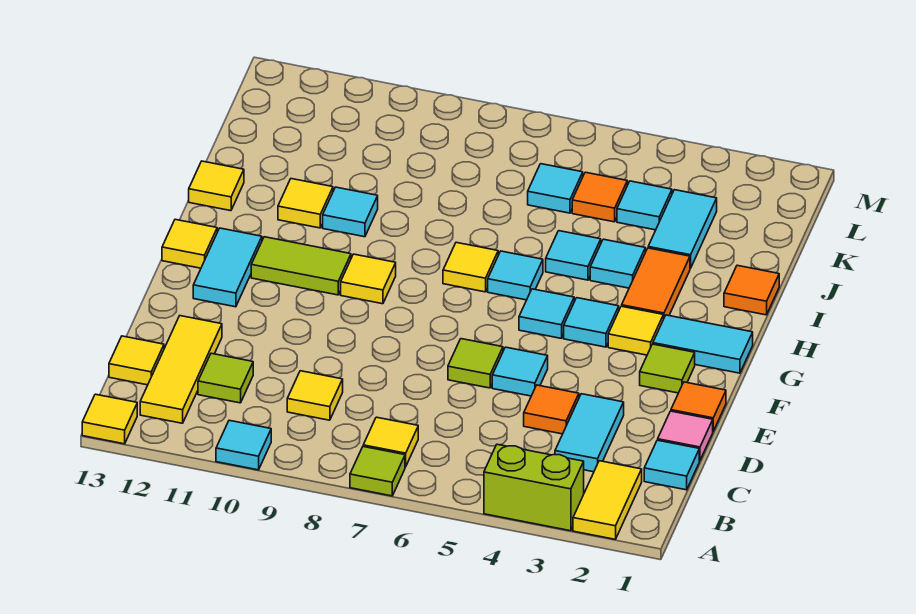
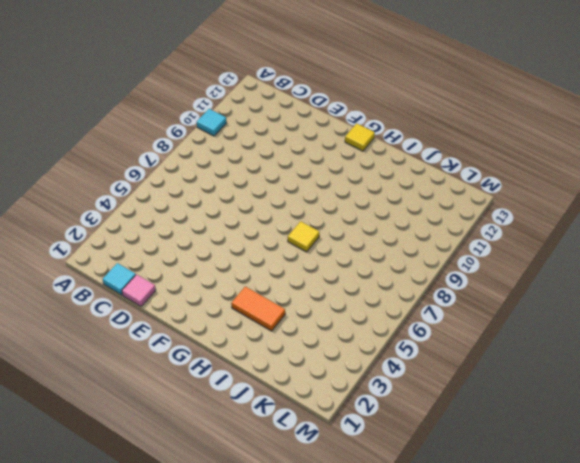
none -> yellow 1x2 tile [573,461,642,539]
none -> lime 1x2 brick [484,444,584,531]
none -> lime 1x1 tile [350,447,405,496]
none -> yellow 1x1 tile [82,394,137,444]

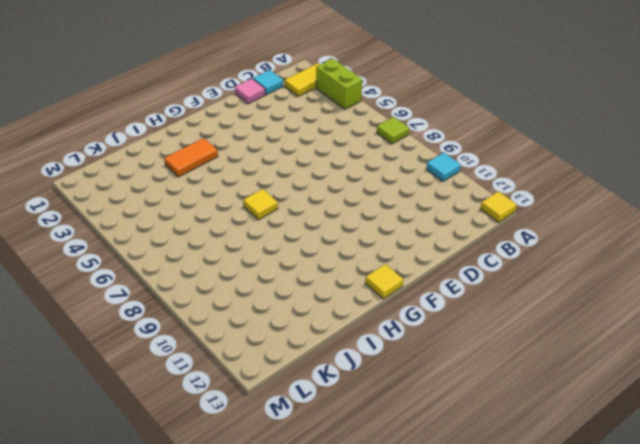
none -> yellow 1x1 tile [363,417,418,467]
none -> yellow 1x3 tile [140,316,222,423]
none -> cyan 1x2 tile [555,394,624,472]
none -> yellow 1x1 tile [287,371,343,420]

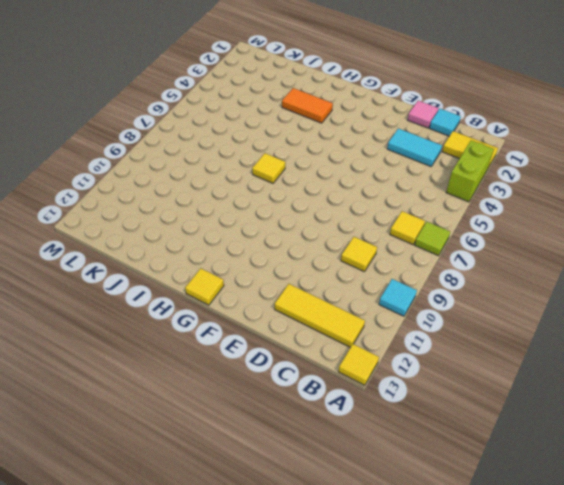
none -> lime 1x1 tile [198,353,253,403]
none -> yellow 1x1 tile [109,336,164,385]
none -> orange 1x1 tile [524,385,579,434]
none -> orange 1x1 tile [671,382,726,431]

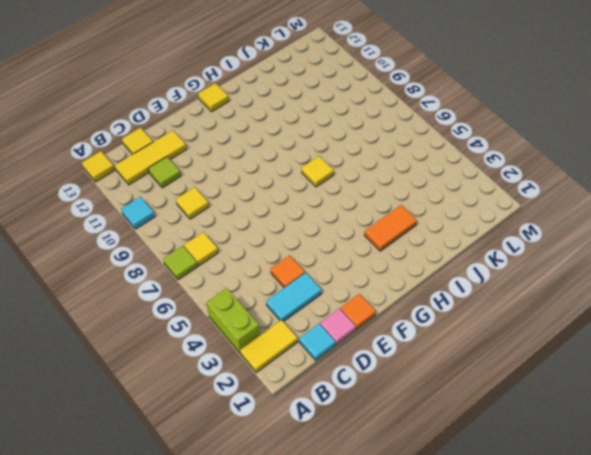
none -> cyan 1x1 tile [492,347,548,396]
none -> lime 1x1 tile [448,339,503,388]
none -> lime 1x1 tile [640,344,695,393]
none -> cyan 1x2 tile [193,228,262,307]

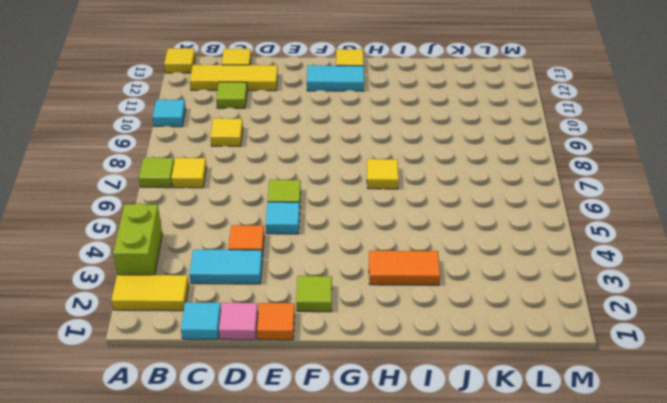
none -> cyan 1x2 tile [653,315,753,373]
none -> yellow 1x1 tile [608,306,663,355]
none -> cyan 1x1 tile [564,298,619,347]
none -> cyan 1x1 tile [519,289,574,338]

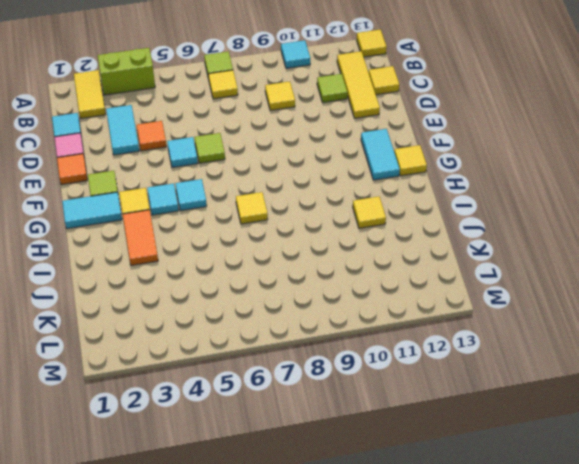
none -> yellow 1x1 tile [341,254,396,304]
none -> lime 1x2 tile [251,237,351,295]
none -> cyan 1x1 tile [488,251,543,300]
none -> orange 1x1 tile [724,265,779,315]

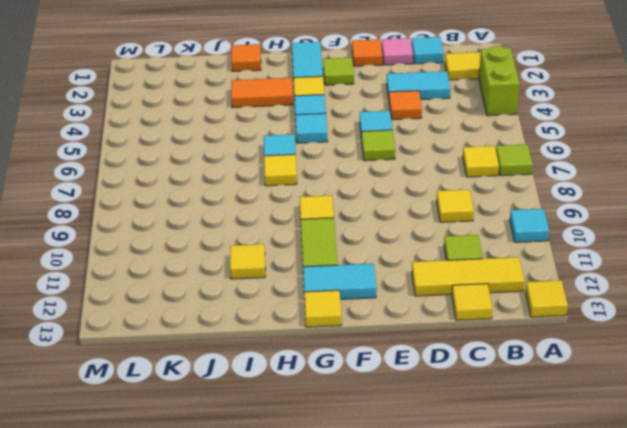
none -> cyan 1x1 tile [590,239,645,288]
none -> cyan 1x1 tile [546,231,601,280]
none -> cyan 1x1 tile [323,187,378,237]
none -> yellow 1x1 tile [189,161,244,211]

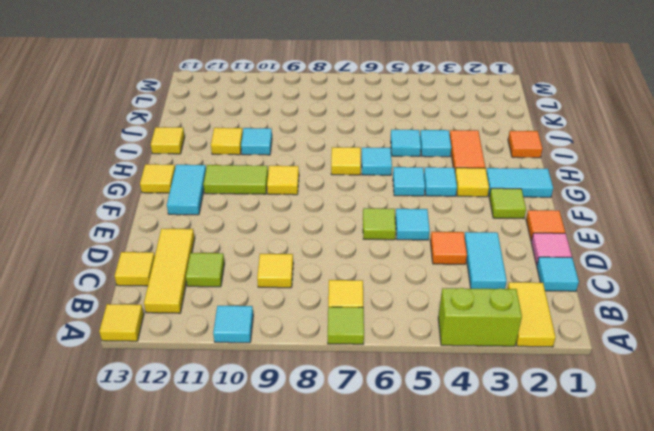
none -> cyan 1x2 tile [648,190,717,268]
none -> cyan 1x1 tile [617,181,672,230]
none -> orange 1x1 tile [572,172,627,222]
none -> cyan 1x1 tile [528,164,583,213]

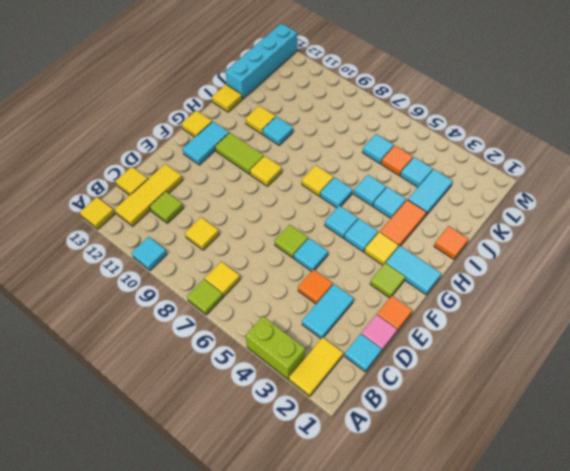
cyan 1x4 brick [226,23,297,99] -> none

